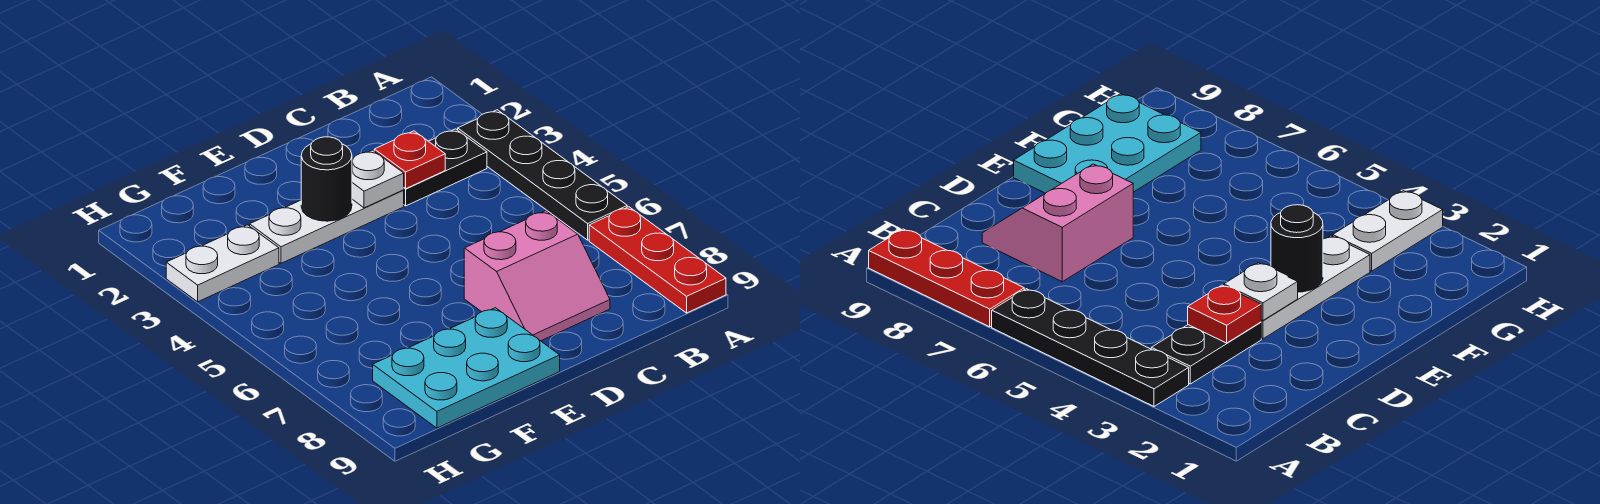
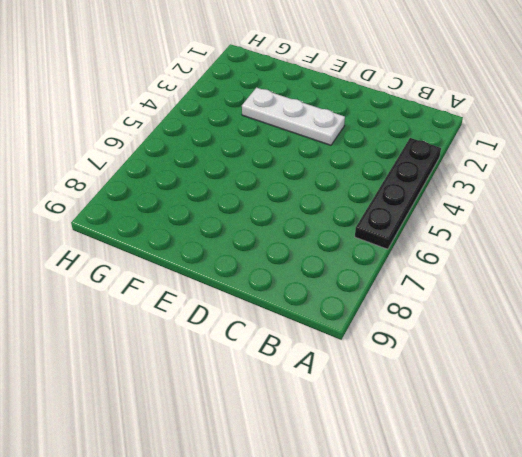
none -> red 1x3 plate [589,207,726,313]
none -> black 1x2 plate [404,129,487,206]

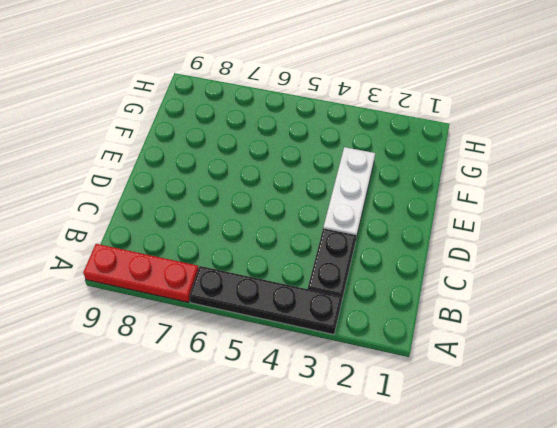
none -> pink 2x2 slope [464,211,610,341]
none -> cyan 2x3 plate [373,308,560,428]

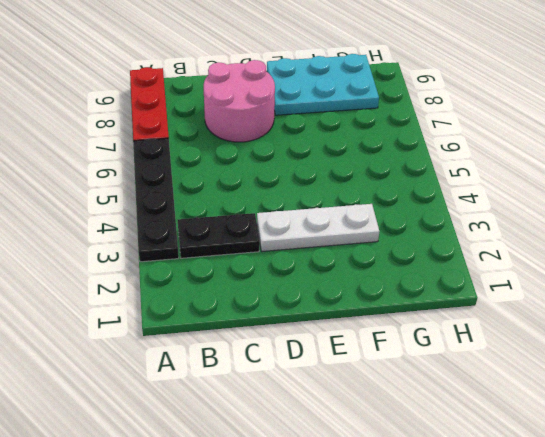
pink 2x2 round brick [204,60,275,142] -> pink 2x2 slope [464,211,610,341]
none -> white 1x2 plate [166,225,279,302]
none -> red 1x1 plate [374,131,445,189]

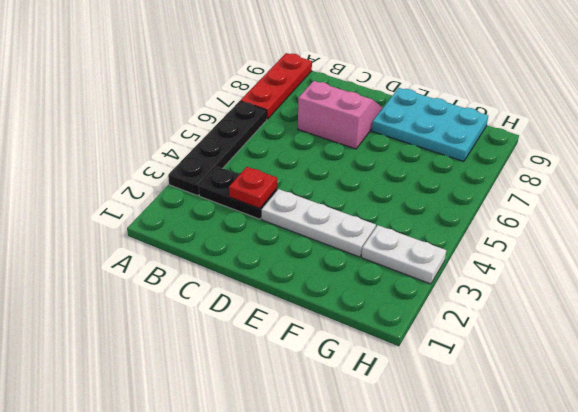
none -> white 1x1 plate [352,150,404,208]
none -> black 1x1 round brick [301,137,352,221]

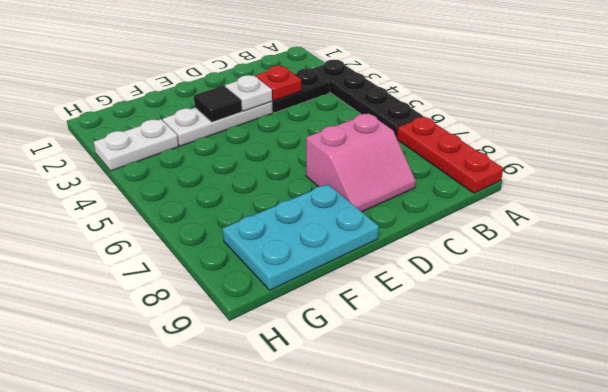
black 1x1 tile [194,86,242,122] -> black 1x1 round brick [301,137,352,221]

